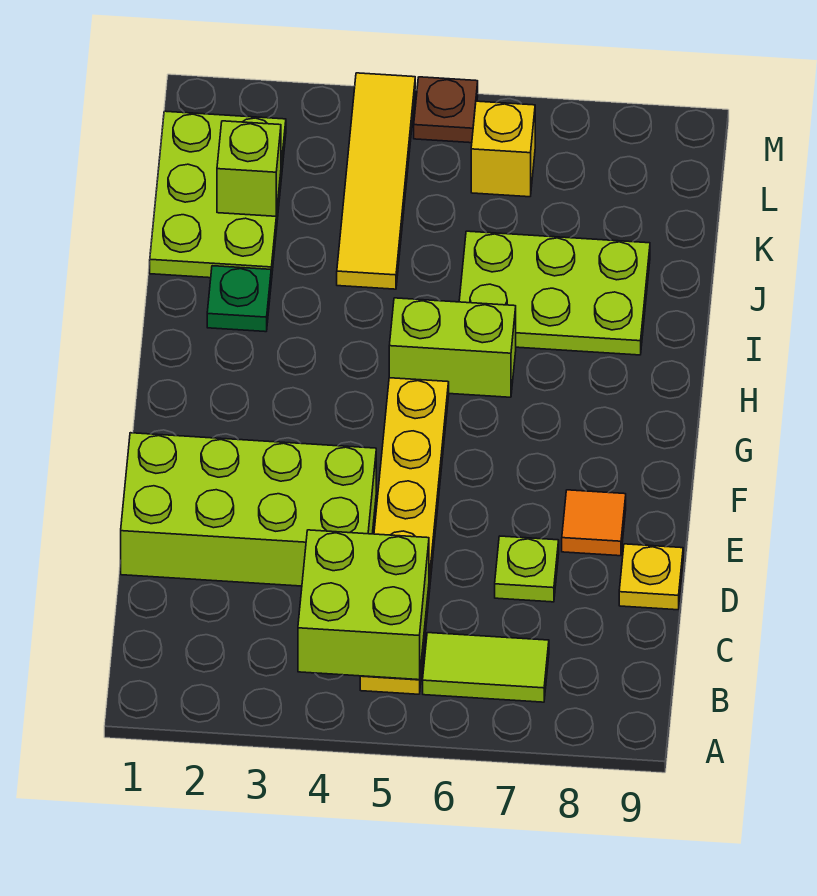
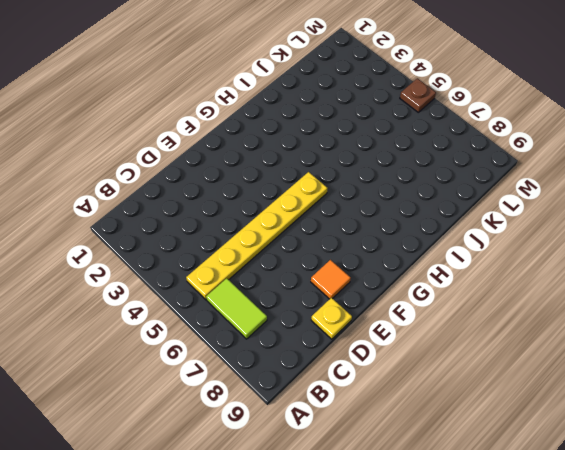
none -> lime 2x4 brick [121,433,376,586]
none -> lime 1x1 plate [495,536,559,602]
none -> lime 1x2 brick [389,298,516,397]

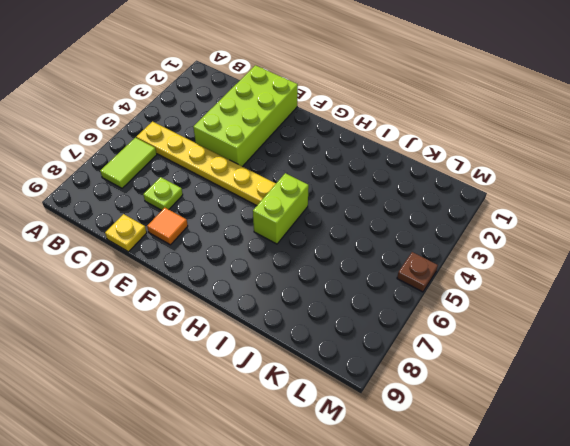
none -> green 1x1 plate [207,266,271,332]
none -> lime 2x3 plate [459,231,650,355]
none -> lime 2x3 plate [150,111,286,281]

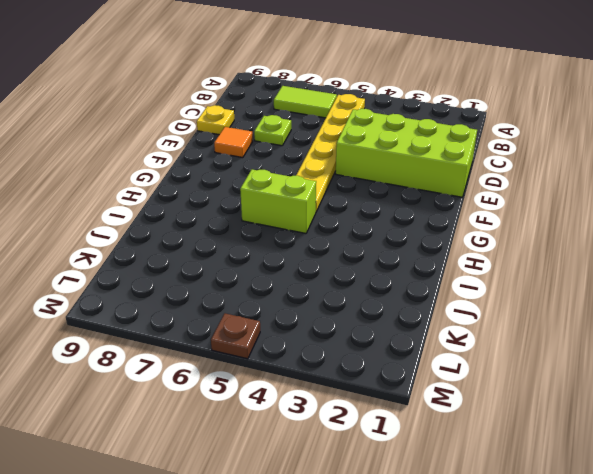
none -> green 1x1 plate [207,266,271,332]
none -> lime 2x3 plate [459,231,650,355]
none -> lime 2x3 plate [150,111,286,281]

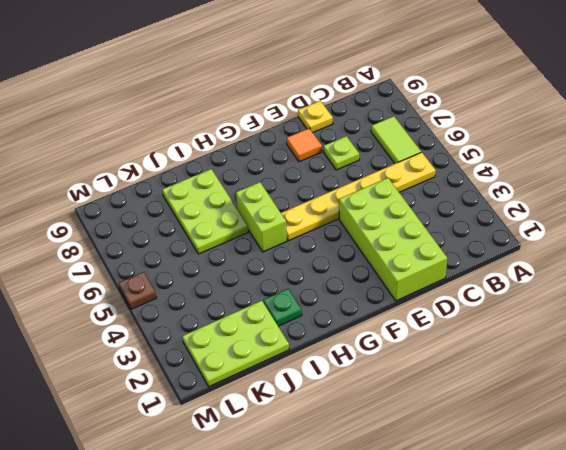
none -> yellow 1x4 tile [337,73,415,289]
none -> yellow 1x1 brick [471,101,535,197]
none -> lime 2x2 brick [298,530,429,680]

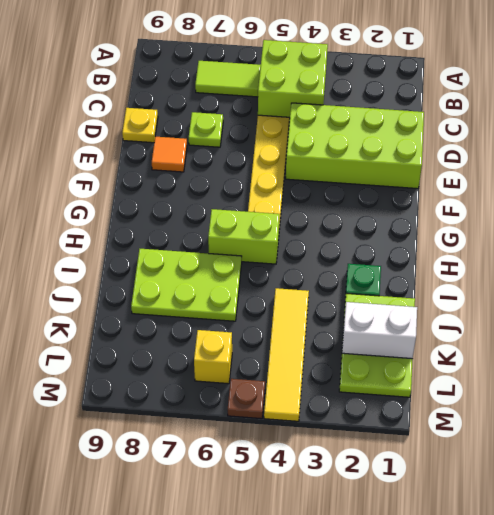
white 1x2 brick [342,302,417,359] -> lime 1x1 brick [217,121,281,216]

